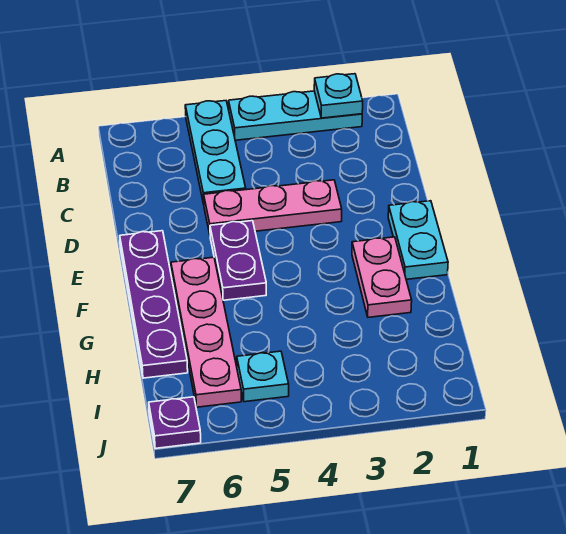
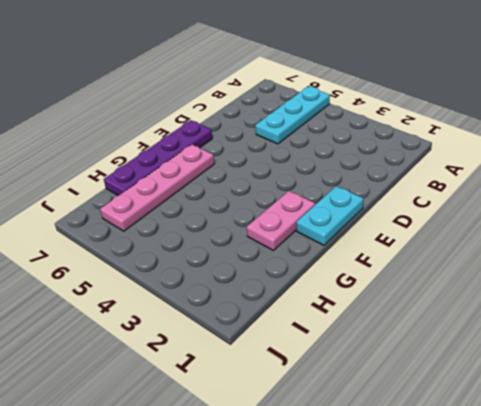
none -> cyan 1x3 plate [229,91,362,140]
none -> pink 1x3 plate [204,180,342,234]

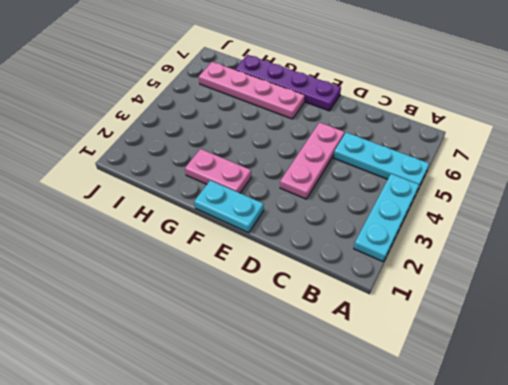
none -> purple 1x2 plate [210,221,266,300]
none -> cyan 1x1 plate [237,351,289,402]

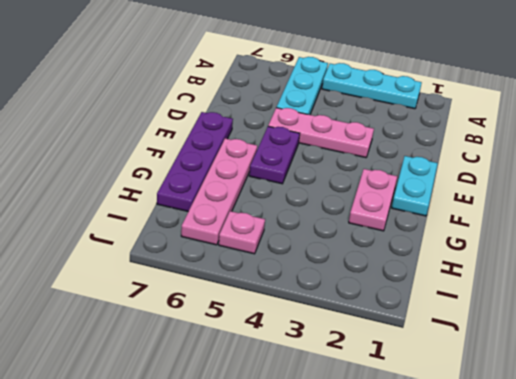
pink 1x1 plate [219,211,265,254] -> cyan 1x1 plate [237,351,289,402]
none -> purple 1x1 plate [149,397,201,448]
none -> cyan 1x1 plate [314,74,363,118]

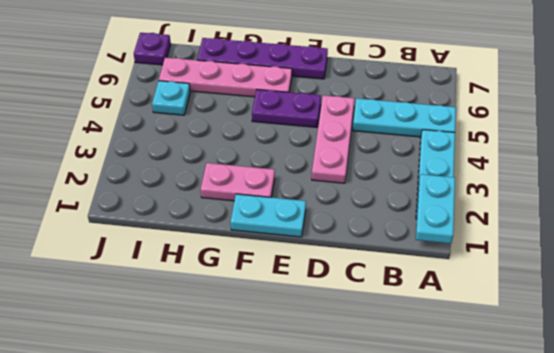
cyan 1x2 plate [416,174,455,243] -> cyan 1x1 plate [314,74,363,118]

